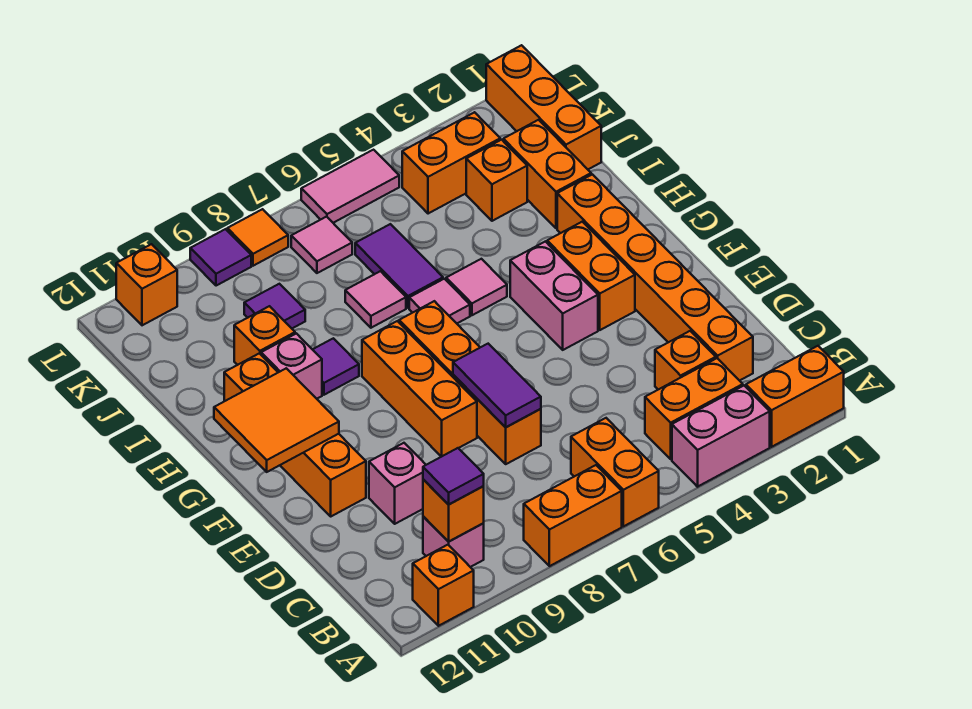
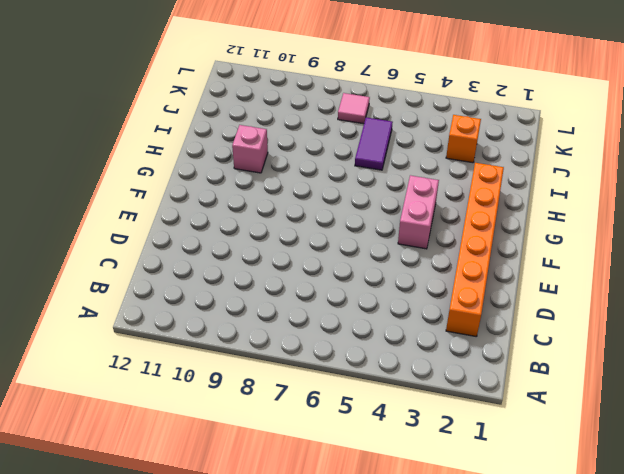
none -> orange 1x2 brick [746,346,844,447]
none -> pink 1x2 brick [672,386,770,487]
none -> orange 1x2 brick [571,418,659,526]
none -> orange 1x2 brick [524,465,622,566]

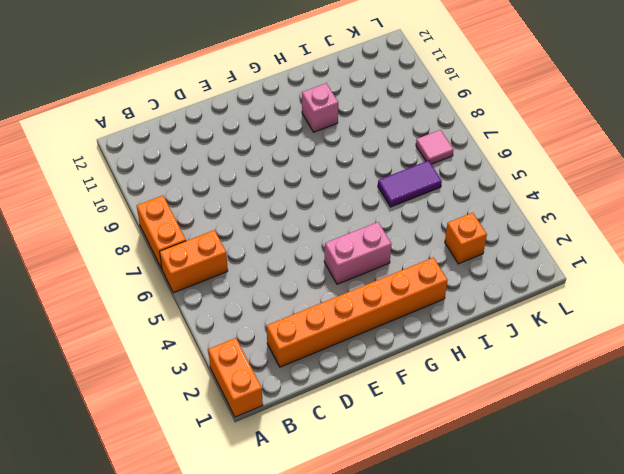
none -> pink 1x2 brick [672,386,770,487]
none -> orange 1x1 brick [413,545,474,626]
none -> orange 1x2 brick [645,358,743,459]
none -> pink 1x1 brick [423,516,484,567]

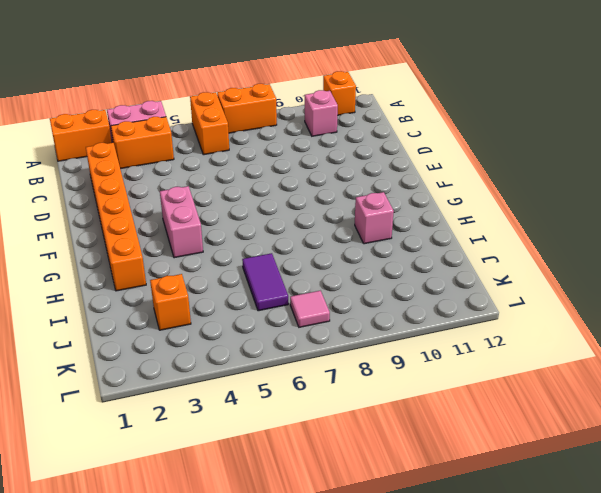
none -> orange 1x1 brick [655,331,716,390]
none -> orange 1x4 brick [399,301,541,464]
none -> pink 1x1 brick [369,443,426,524]
none -> orange 1x3 brick [362,321,477,457]

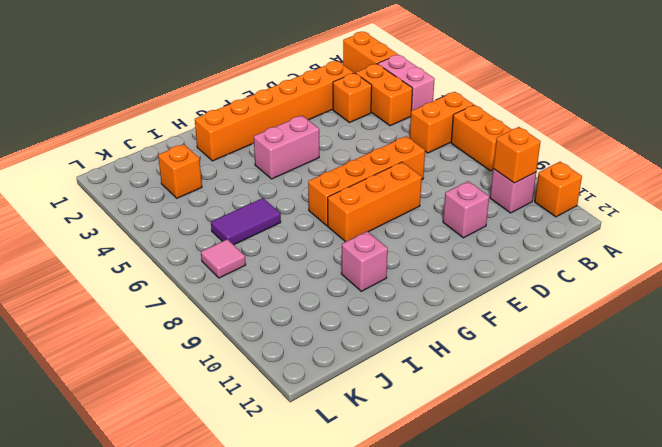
none -> orange 1x4 brick [224,353,366,516]
none -> orange 1x2 brick [547,222,635,330]
none -> pink 1x1 tile [446,259,507,315]
none -> pink 1x1 tile [409,279,470,323]

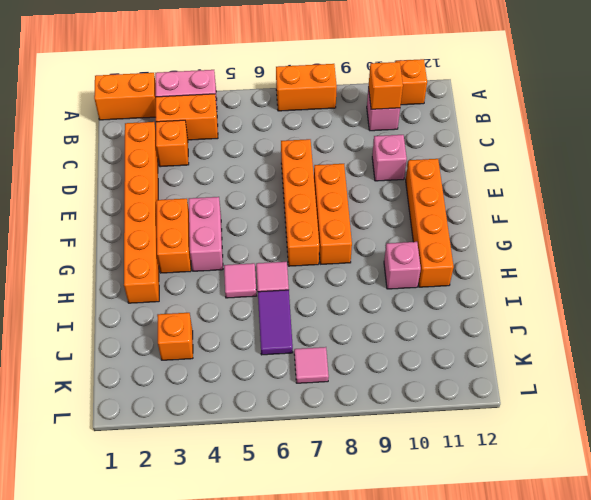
none -> orange 1x2 brick [571,418,659,526]
none -> purple 1x1 tile [312,338,359,395]
none -> orange 1x2 brick [503,120,591,228]
none -> pink 1x1 tile [345,271,406,328]

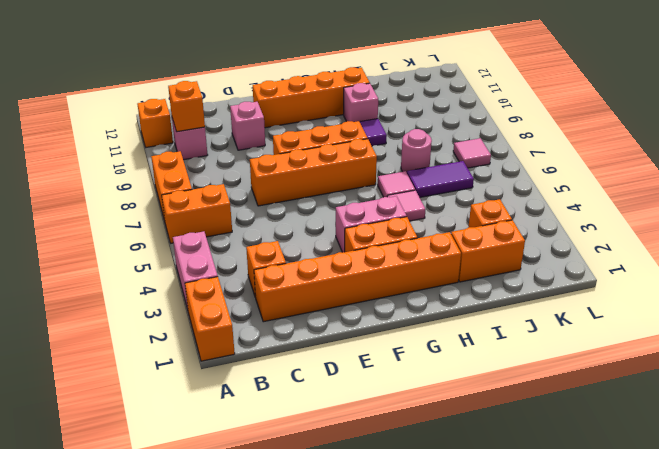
pink 1x1 round brick [401,129,432,173] -> pink 1x1 tile [345,271,406,328]
none -> orange 1x2 brick [645,358,743,459]
none -> orange 1x1 brick [234,306,295,365]
none -> orange 1x3 brick [486,45,601,169]
none -> purple 1x1 tile [244,284,305,328]

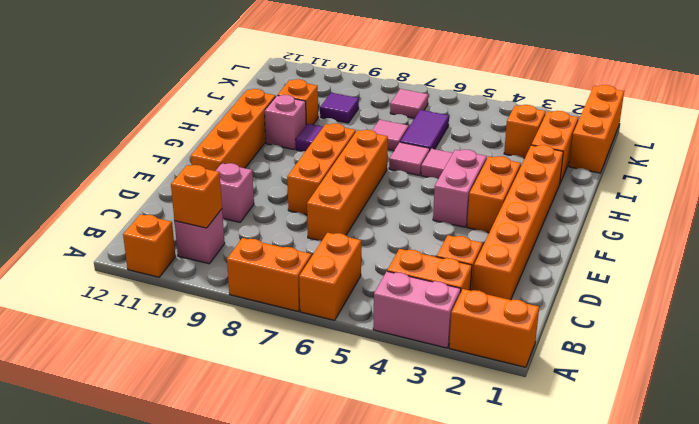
none -> orange 1x2 brick [402,112,500,214]
none -> pink 1x2 tile [301,150,399,223]
none -> orange 1x1 tile [227,209,288,266]
none -> purple 1x1 tile [190,229,251,286]

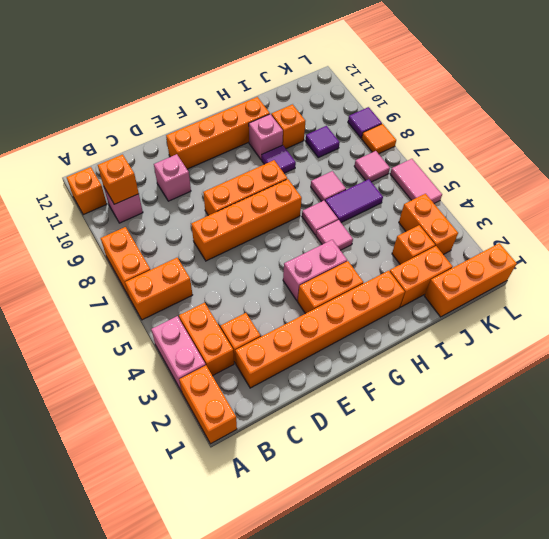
none -> orange 1x1 brick [116,244,177,325]
none -> purple 1x2 tile [453,344,541,427]
none -> orange 2x2 tile [214,368,339,472]
none -> purple 1x1 tile [423,448,484,505]

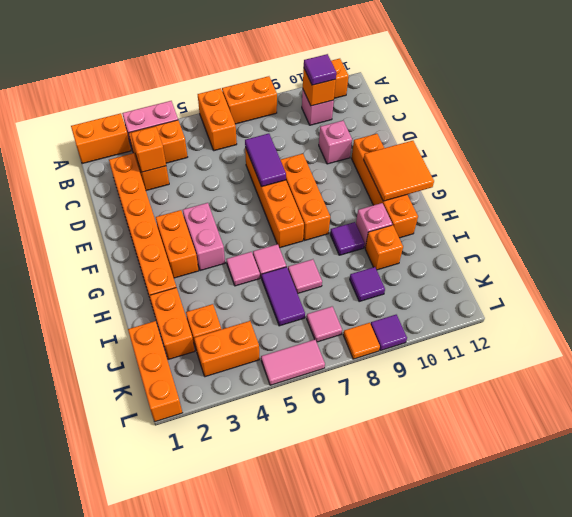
orange 1x1 brick [131,126,166,172] -> orange 1x1 brick moved to [116,244,177,325]

